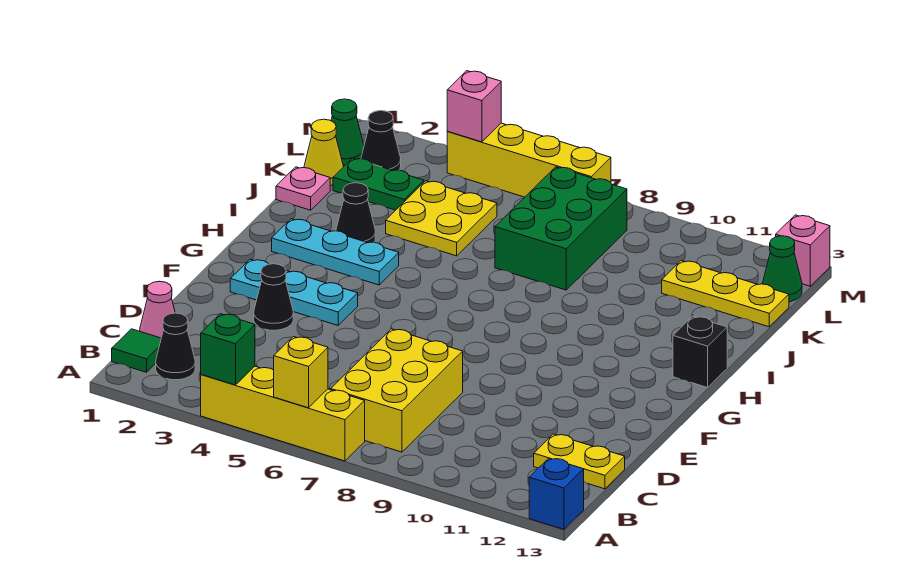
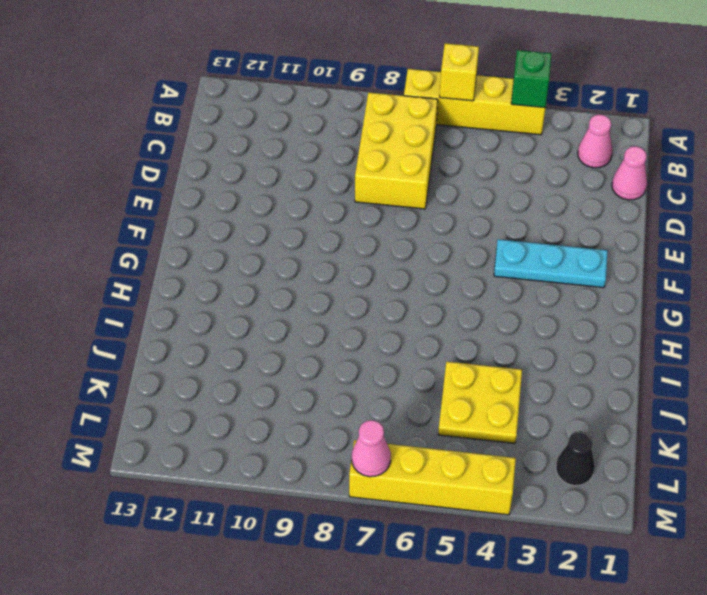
pink 1x1 cone [578,114,612,168] -> black 1x1 cone [156,313,195,380]
pink 1x1 cone [352,420,391,477] -> none
none -> blue 1x1 brick [529,458,584,529]
none -> green 1x1 tile [112,329,161,372]
none -> yellow 1x2 plate [534,434,625,489]

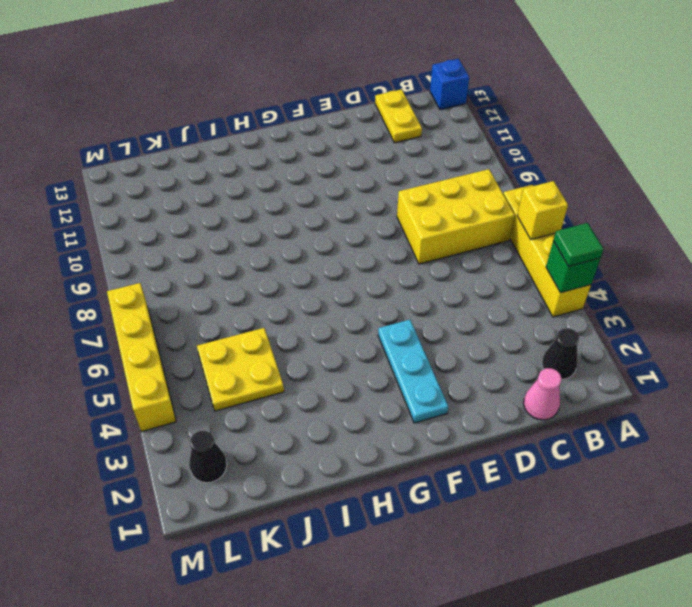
green 1x1 tile [553,223,604,266] -> green 1x1 tile moved to [112,329,161,372]
none -> black 1x1 cone [254,264,293,330]
none -> cyan 1x3 plate [272,219,399,285]
none -> black 1x1 brick [673,316,727,388]

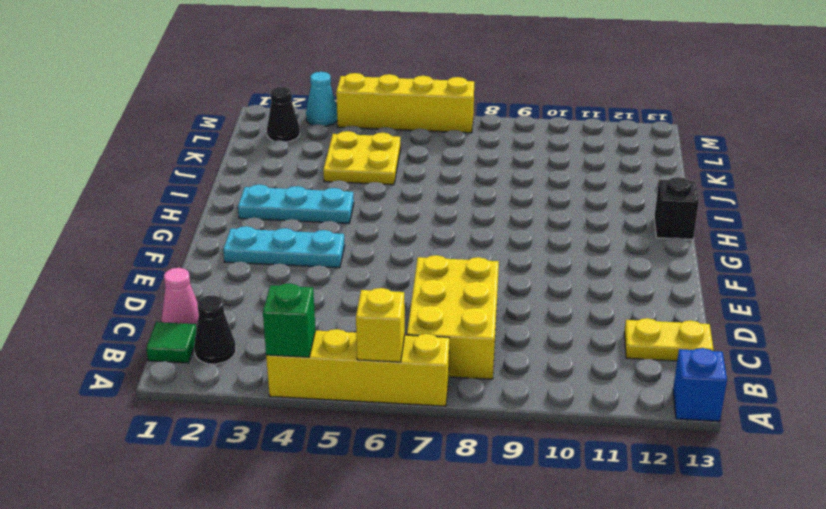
cyan 1x1 cone [306,72,337,126] -> none
none -> black 1x1 cone [254,264,293,330]
none -> black 1x1 cone [336,183,375,243]
none -> pink 1x1 plate [276,167,330,210]

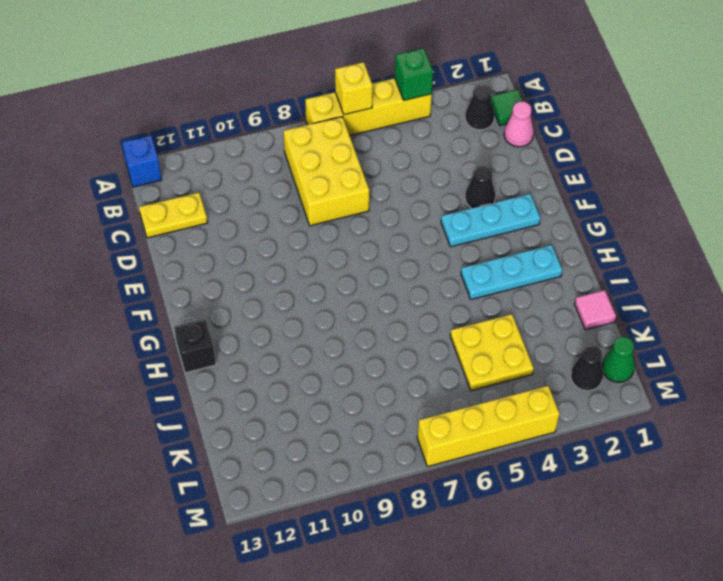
pink 1x1 tile [575,290,616,330] -> pink 1x1 plate [276,167,330,210]
none -> black 1x1 cone [336,183,375,243]
none -> green 2x3 brick [495,167,627,290]
none -> yellow 1x1 cone [304,119,343,185]

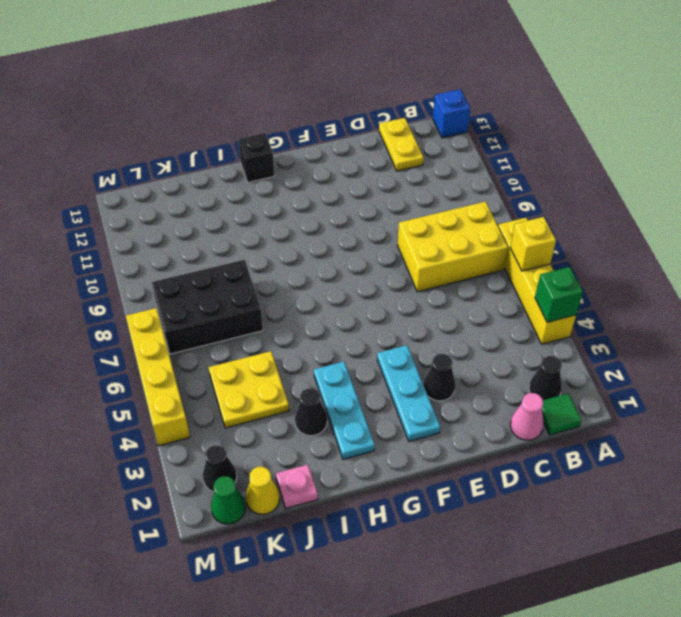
black 2x3 brick [152,260,263,354] -> green 2x3 brick [495,167,627,290]
none -> green 1x2 plate [333,158,424,210]
none -> yellow 1x3 plate [662,261,789,327]
none -> green 1x1 cone [763,236,802,302]

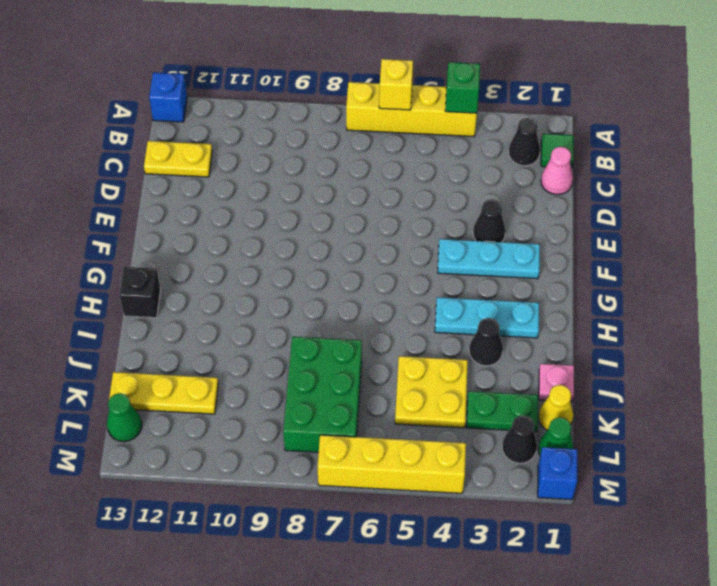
blue 1x1 brick [538,447,577,500] -> none
none -> yellow 2x3 brick [331,329,463,452]
none -> pink 1x1 brick [776,215,830,286]
none -> pink 1x1 brick [447,71,501,142]

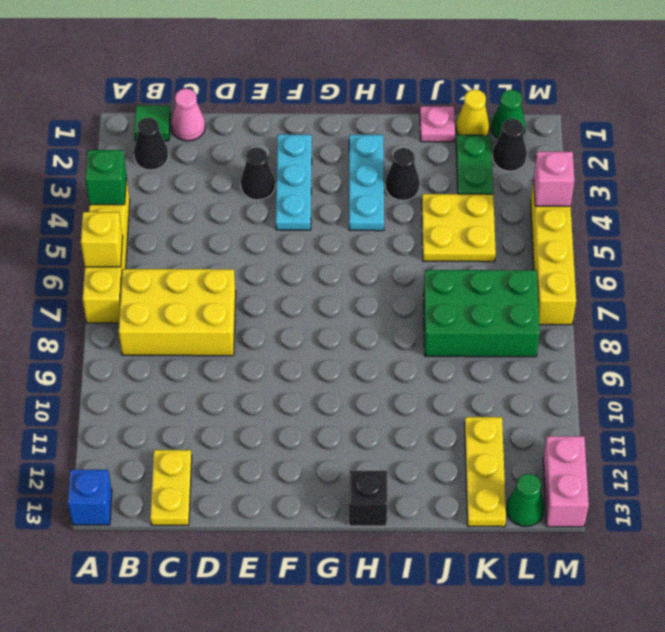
pink 1x2 brick [543,436,589,527] -> pink 1x1 brick [776,215,830,286]

